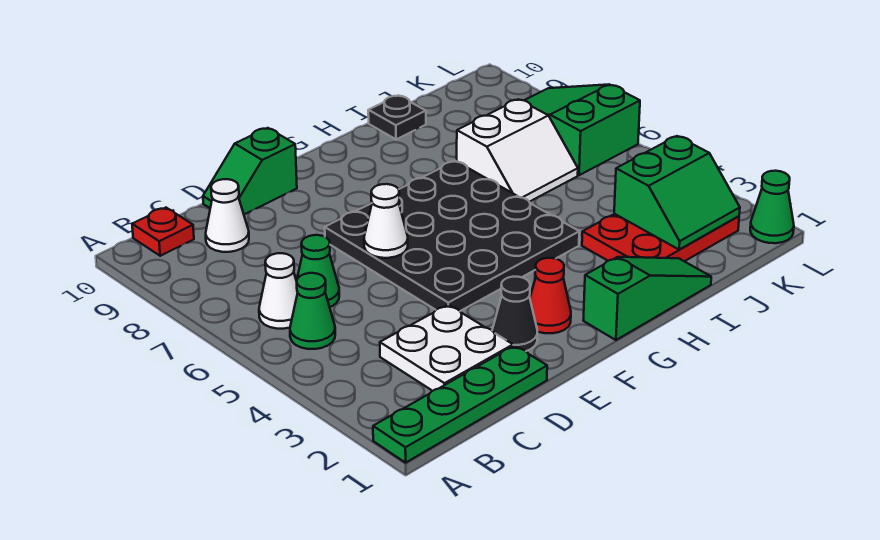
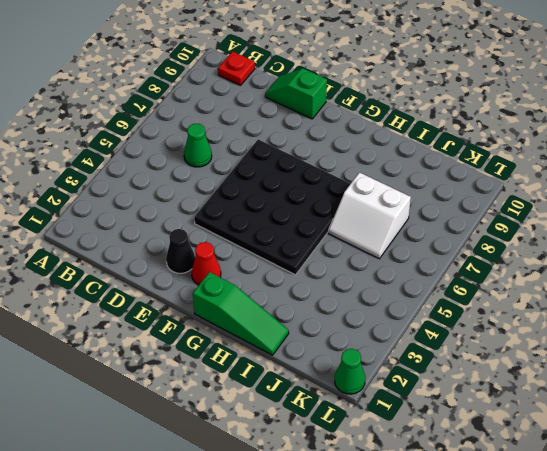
none -> green 1x4 plate [373,346,547,463]
none -> green 1x1 cone [290,273,335,349]
none -> white 1x1 cone [259,253,298,329]

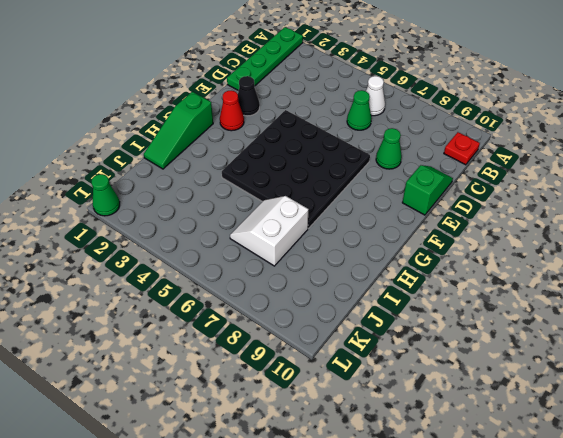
green 1x1 cone [376,128,402,169] -> green 1x1 cone moved to [290,273,335,349]
none -> white 2x2 plate [380,305,513,391]
none -> white 1x1 cone [206,179,249,252]
none -> red 2x3 plate [582,214,739,261]

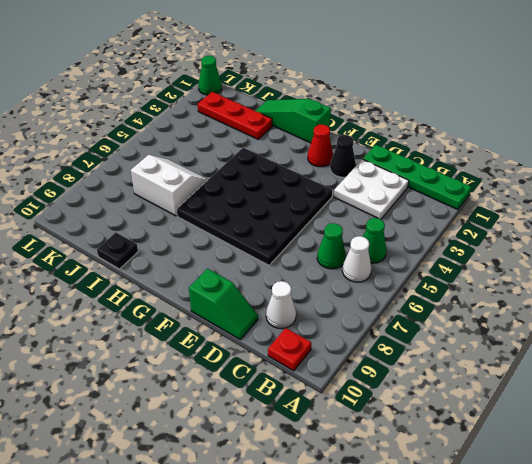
red 1x3 plate [198,92,272,139] -> red 2x3 plate [582,214,739,261]
none -> green 2x3 slope [524,84,640,175]
none -> white 1x1 cone [364,184,408,258]
none -> green 2x2 slope [614,136,740,250]

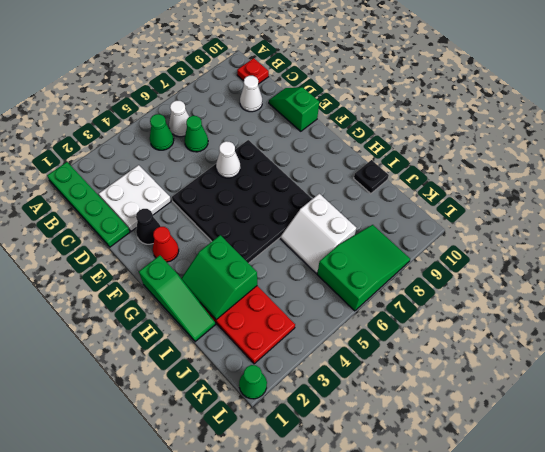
green 2x2 slope [181,235,257,320] -> green 2x2 slope moved to [614,136,740,250]

